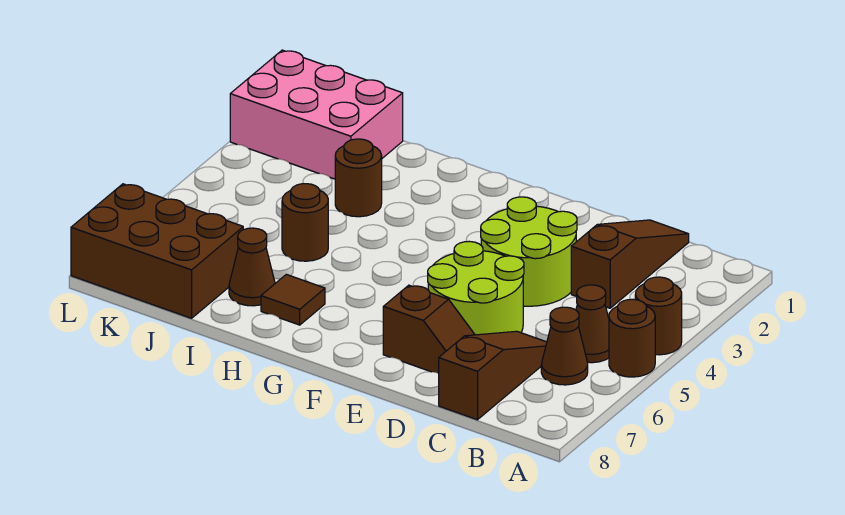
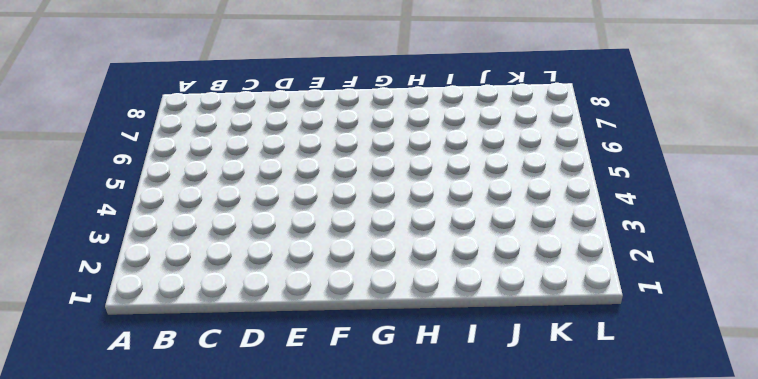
none -> brown 1x1 round brick [635,277,682,355]
none -> brown 1x1 round brick [609,299,655,377]
none -> brown 1x1 cone [576,285,609,363]

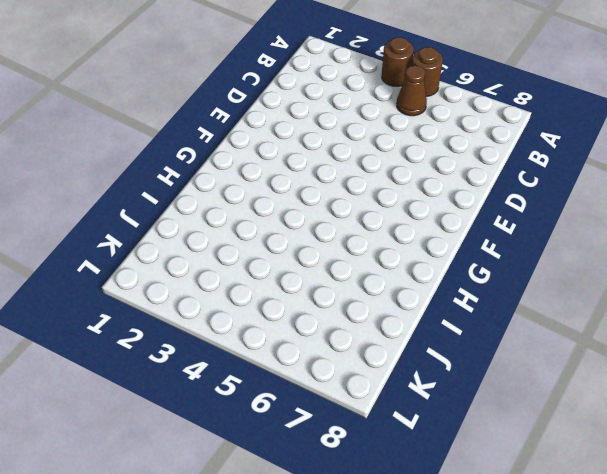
none -> brown 1x1 cone [541,307,588,385]
none -> brown 1x3 slope [571,220,689,308]
none -> brown 1x3 slope [439,331,547,420]

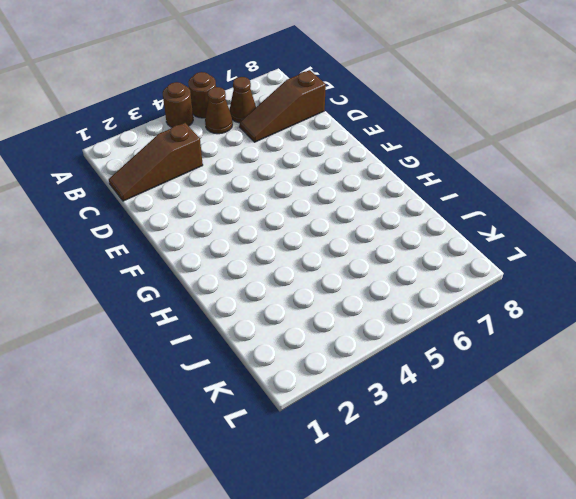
none -> lime 2x2 round brick [481,197,577,306]
none -> lime 2x2 round brick [428,241,524,335]
none -> brown 1x2 slope [383,285,475,373]

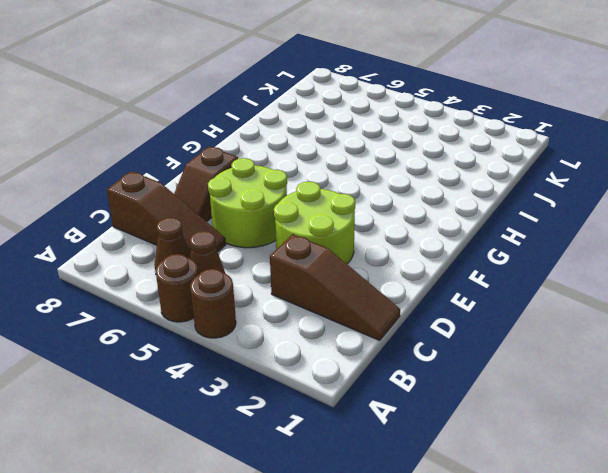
none -> brown 1x1 tile [261,274,325,325]
none -> brown 1x1 round brick [335,139,382,217]
none -> brown 1x1 round brick [282,184,328,261]

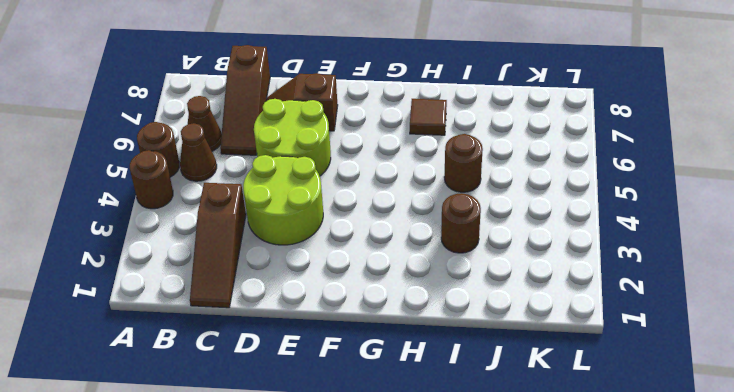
none -> brown 1x1 cone [229,228,275,306]
none -> pink 2x3 brick [230,50,403,179]
none -> brown 2x3 brick [71,184,243,318]

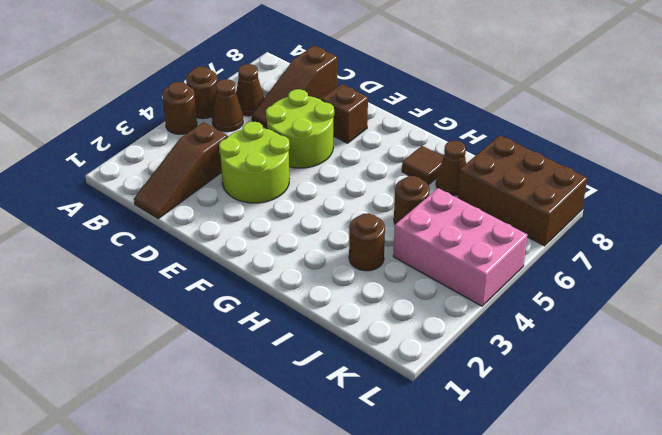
pink 2x3 brick [393,188,527,306] -> pink 2x3 brick moved to [230,50,403,179]

